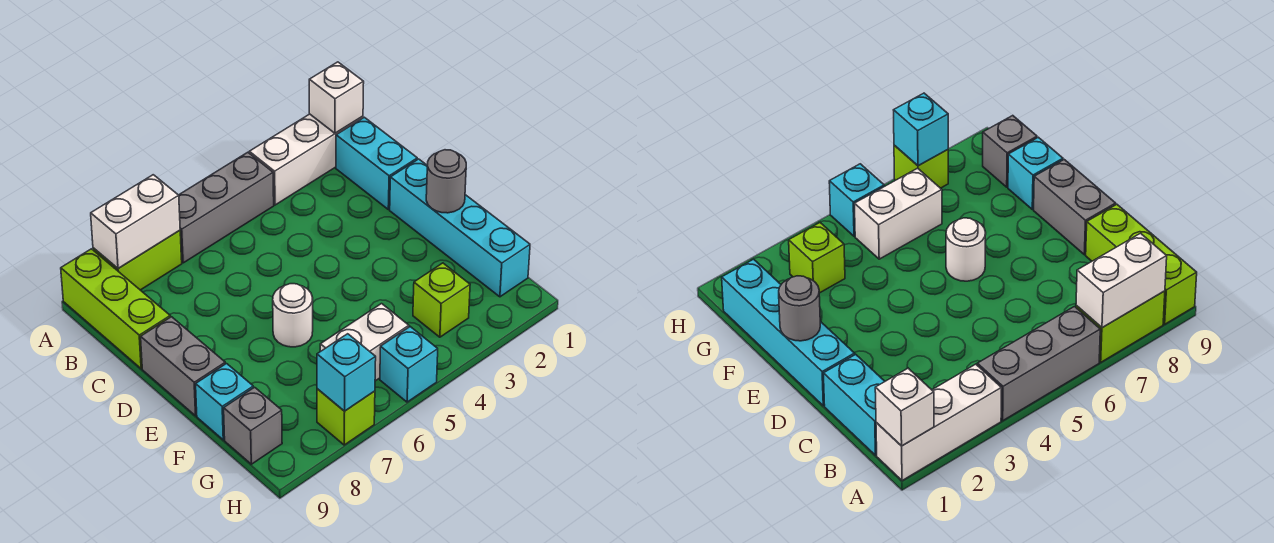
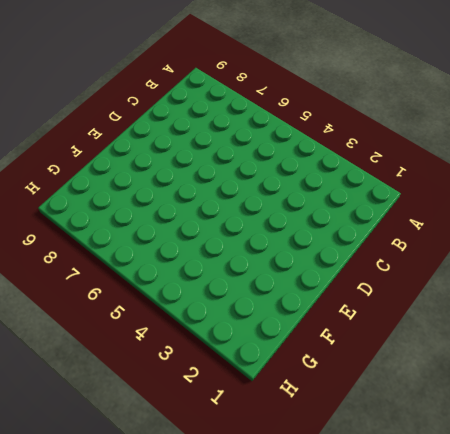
none -> white 1x3 brick [249,114,363,205]
none -> grey 1x3 brick [179,152,274,263]
none -> lime 1x2 brick [93,230,182,290]

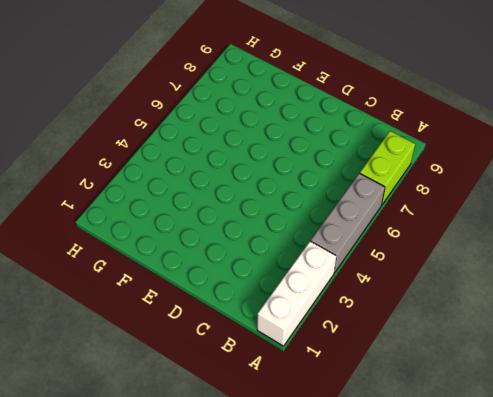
none -> lime 1x3 brick [61,249,170,369]
none -> cyan 1x2 brick [336,117,417,210]
none -> cyan 1x4 brick [390,159,530,297]

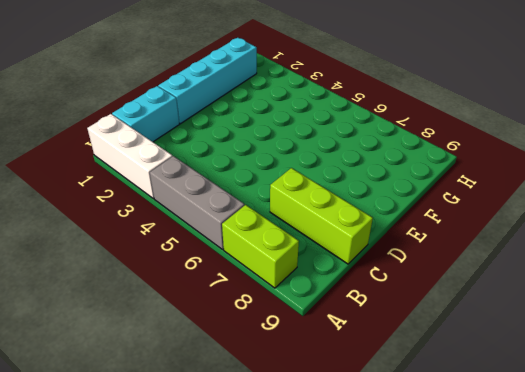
lime 1x3 brick [270,168,373,264] -> lime 1x3 brick turned to [61,249,170,369]
none -> grey 1x2 brick [141,317,225,416]
none -> white 1x1 round brick [273,284,313,347]
none -> cyan 1x1 brick [196,364,253,440]

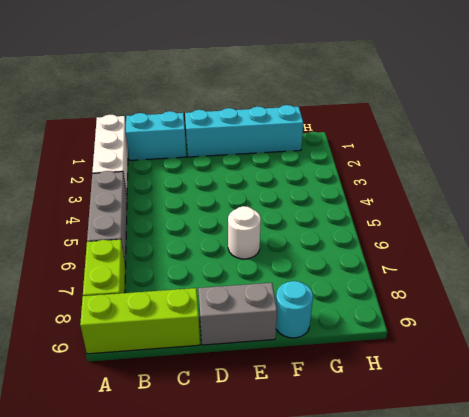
cyan 1x1 round brick [276,281,313,338] -> cyan 1x1 brick [196,364,253,440]
none -> lime 1x1 brick [413,263,470,337]
none -> white 1x2 brick [320,304,409,381]
none -> grey 1x1 brick [224,387,282,464]

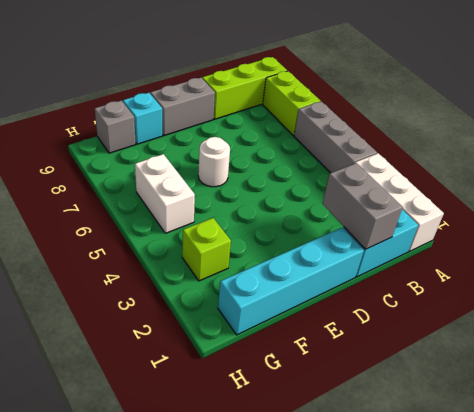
grey 1x2 brick [323,163,402,249] -> none
none -> cyan 1x1 brick [380,327,438,402]
none -> lime 1x1 brick [317,389,375,445]
none -> white 1x1 brick [309,62,364,133]

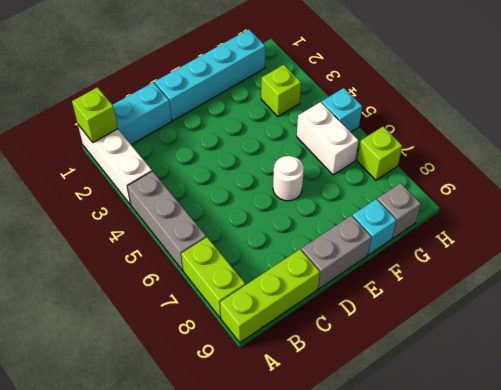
lime 1x1 brick [72,87,118,143] -> white 1x1 brick [309,62,364,133]
none -> white 1x2 brick [91,175,180,269]
none -> grey 1x1 round brick [426,150,466,213]
none -> cyan 1x1 brick [317,334,376,411]

